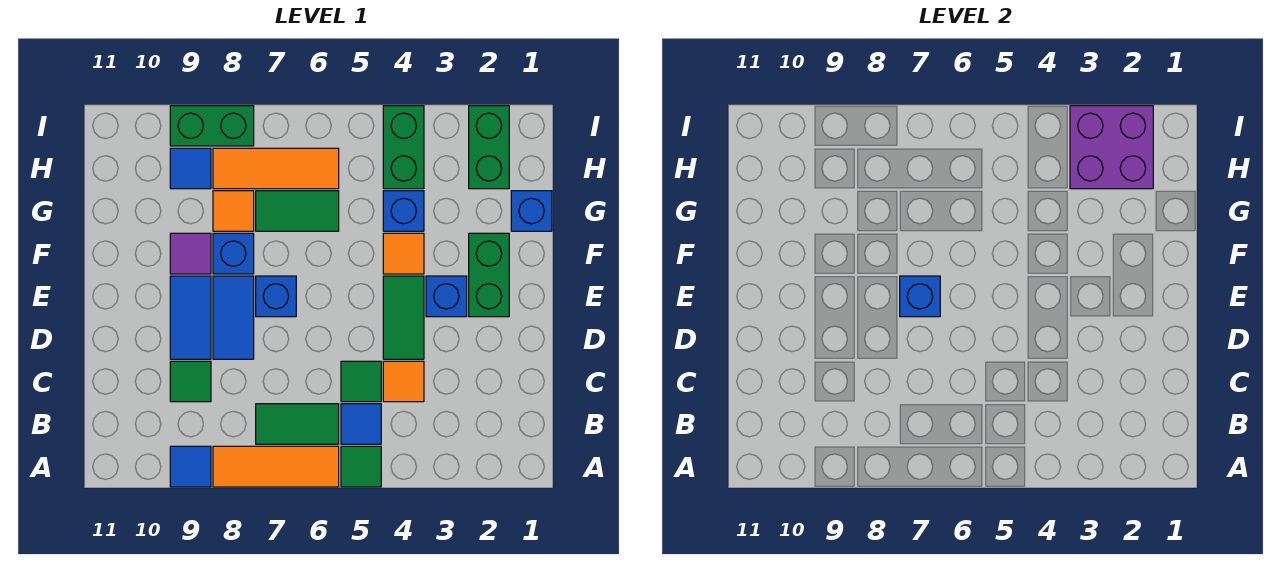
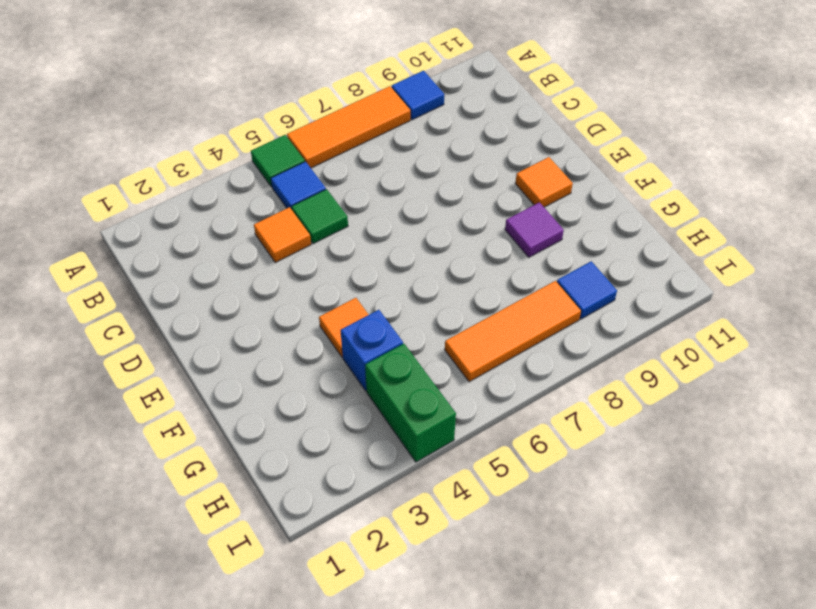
orange 1x1 tile [515,157,573,207] -> orange 1x1 tile moved to [213,191,254,231]
none -> green 1x2 tile [256,404,339,444]
none -> green 1x1 tile [170,361,211,402]
none -> green 1x2 tile [383,276,424,359]

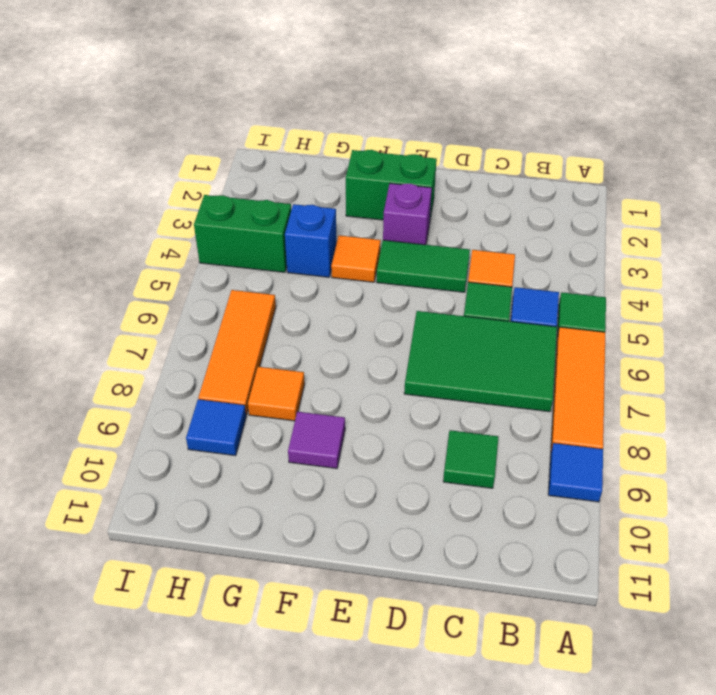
green 2x3 tile [404,311,557,412] -> green 1x2 tile [256,404,339,444]
purple 1x1 brick [383,183,432,245] -> blue 1x1 brick [426,276,467,317]
none -> blue 1x2 tile [213,276,254,359]
none -> blue 1x2 tile [170,276,211,359]
none -> blue 1x1 brick [256,276,296,317]

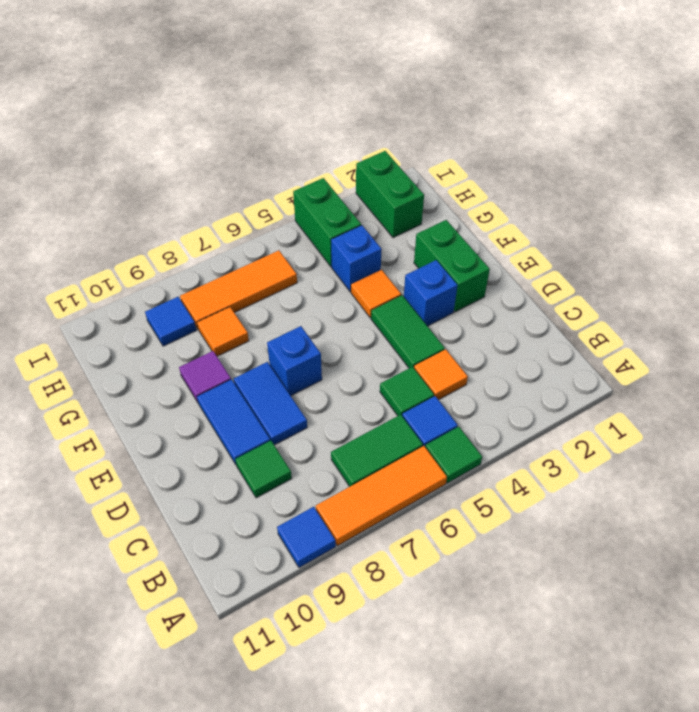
none -> blue 1x1 brick [213,233,254,274]
none -> blue 1x1 brick [511,191,552,231]
none -> green 1x2 tile [256,191,339,231]

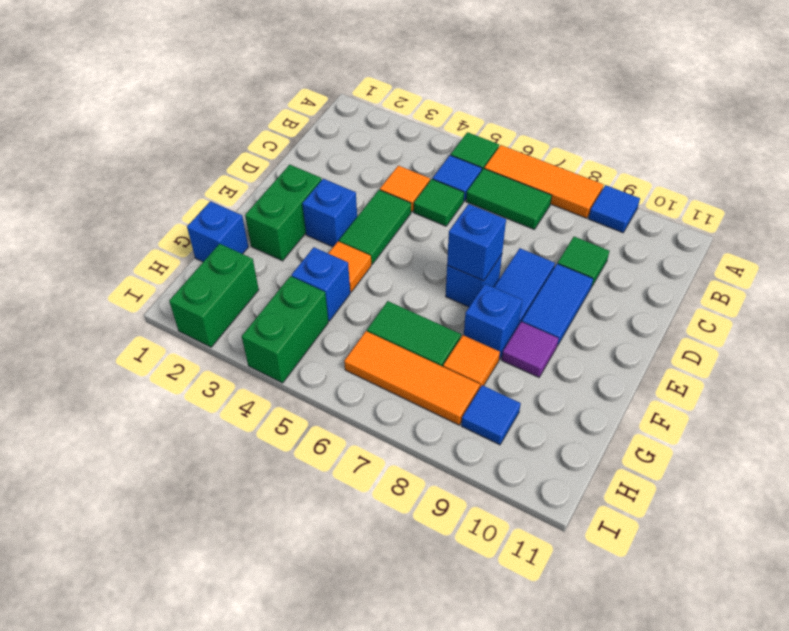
none -> green 1x2 brick [170,106,254,146]
none -> purple 2x2 brick [1070,106,1153,189]

